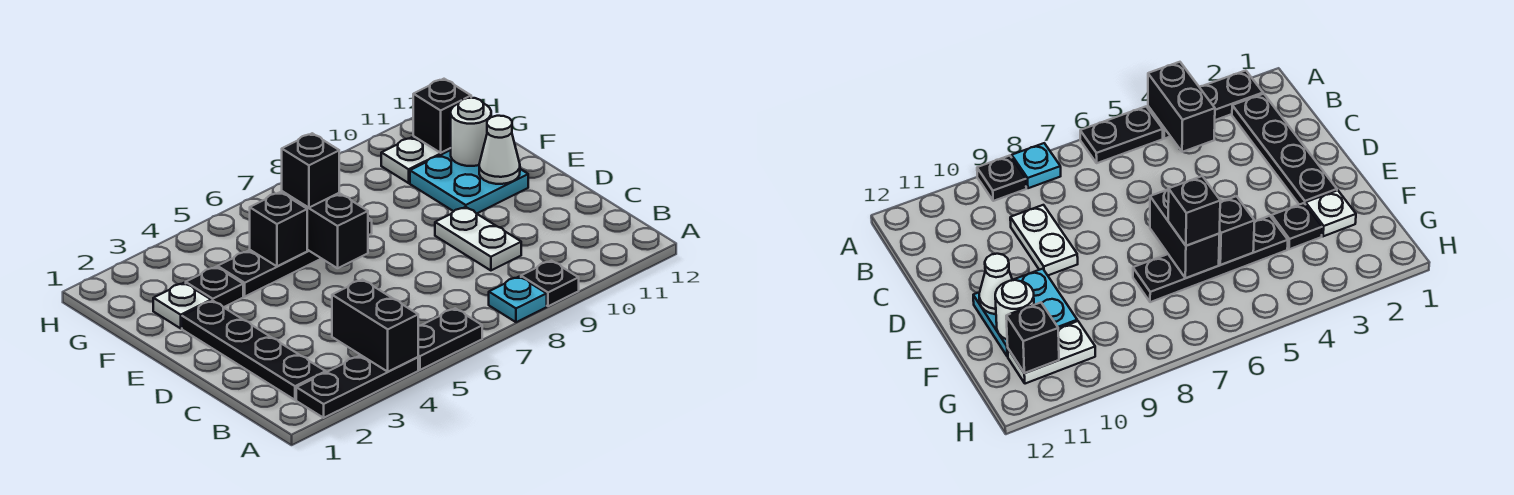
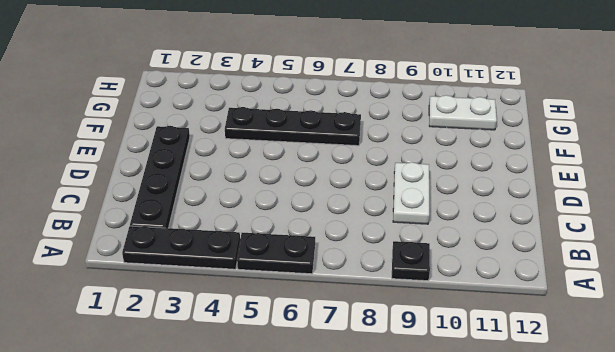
none -> cyan 1x1 plate [489,276,547,322]
none -> cyan 2x2 plate [410,150,528,214]
none -> white 1x1 plate [153,283,211,328]

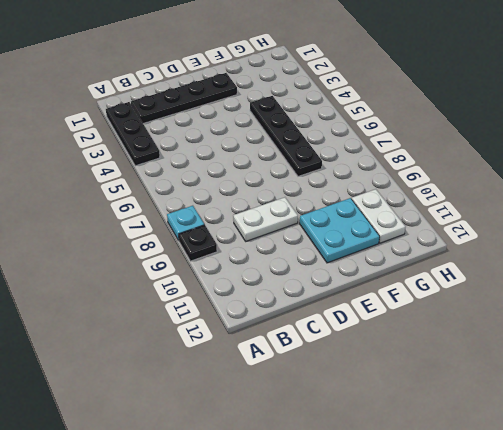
none -> black 1x2 plate [418,308,482,370]
none -> white 1x1 plate [153,283,211,328]
none -> black 1x1 plate [186,267,243,307]

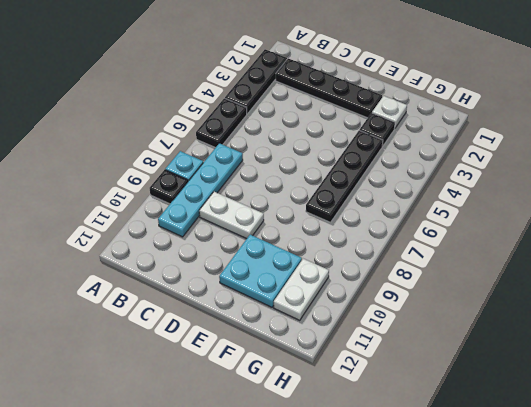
cyan 1x4 plate [158,143,243,237] -> none
none -> black 1x2 brick [332,280,418,372]
none -> black 1x2 brick [282,191,368,268]
none -> white 1x1 cone [479,116,520,184]

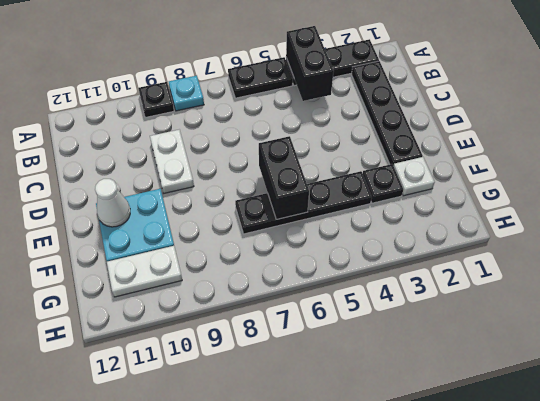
none -> black 1x1 brick [250,192,307,266]
none -> white 1x1 round brick [451,98,491,166]
none -> black 1x1 brick [413,79,471,153]

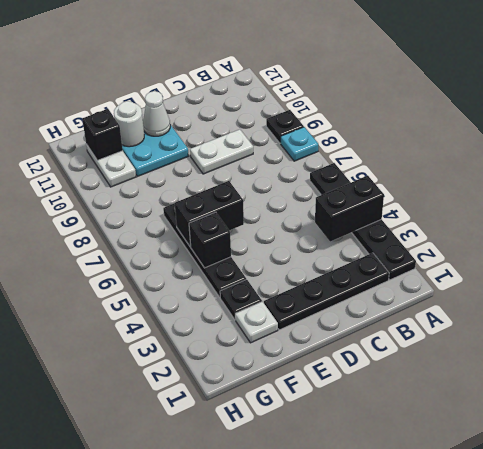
none -> black 1x1 brick [282,133,339,208]

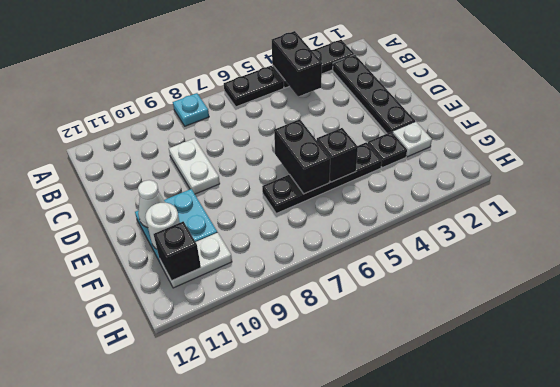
none -> black 1x1 plate [521,261,579,306]
none -> black 1x1 brick [282,133,339,208]

